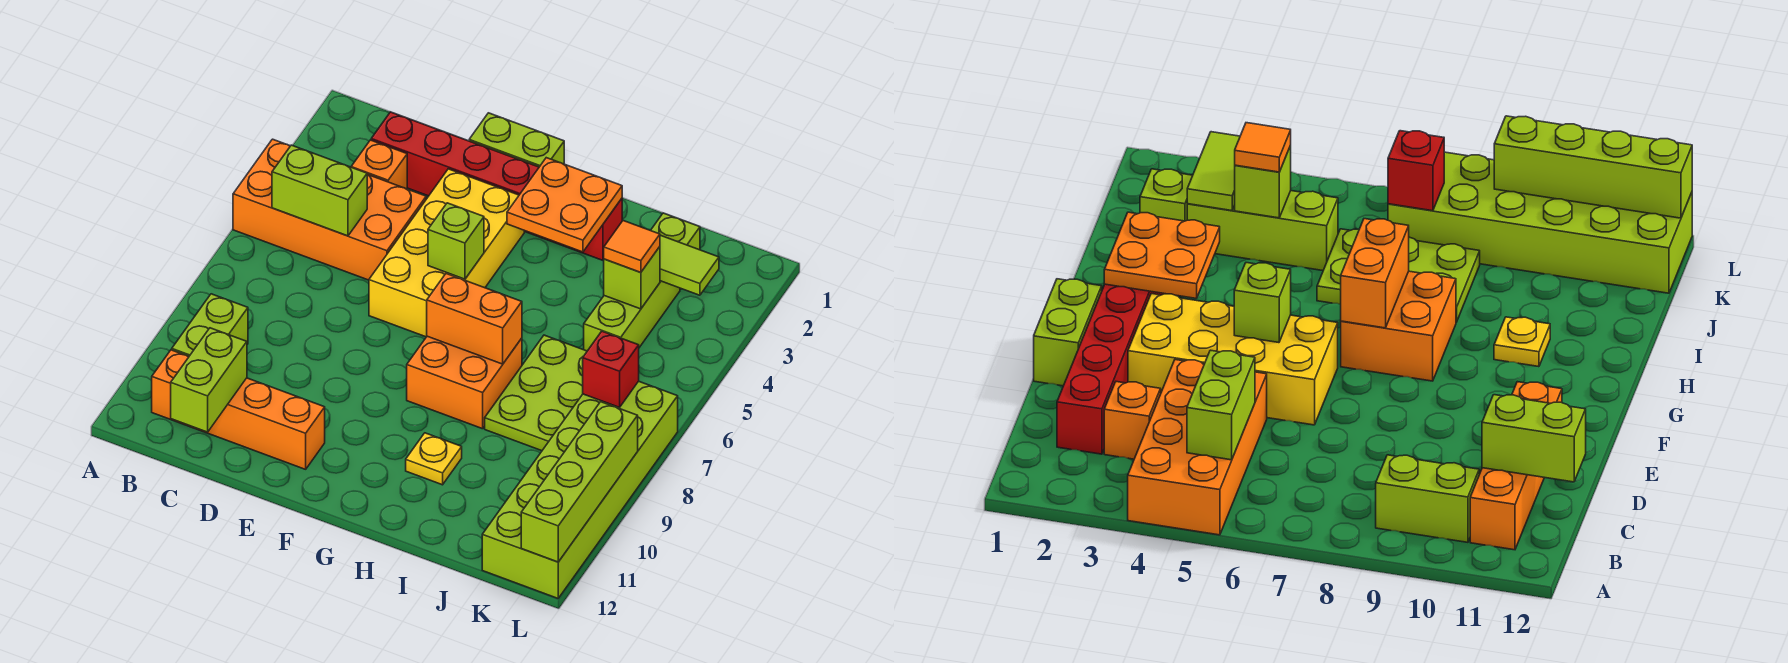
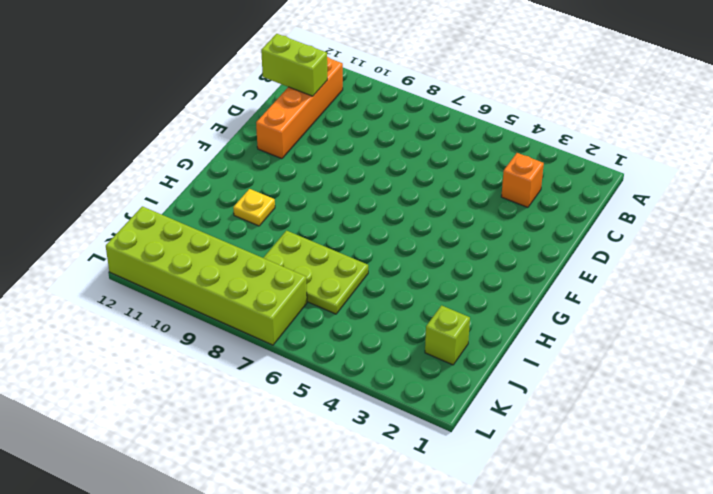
none -> orange 2x4 brick [233,139,426,280]
none -> lime 1x2 brick [172,294,248,356]
none -> red 1x6 brick [371,112,622,260]

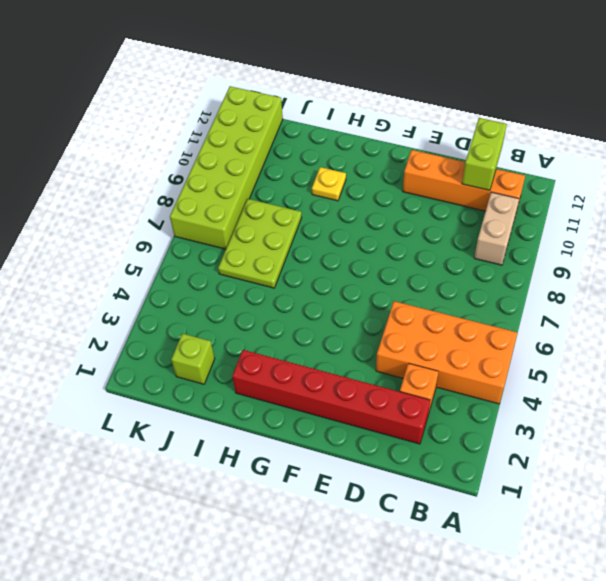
tan 1x2 brick [474,192,519,265] -> lime 1x2 brick [172,294,248,356]
none -> lime 1x2 brick [469,113,564,167]
none -> yellow 2x4 brick [369,169,524,337]
none -> orange 2x2 brick [407,336,522,429]

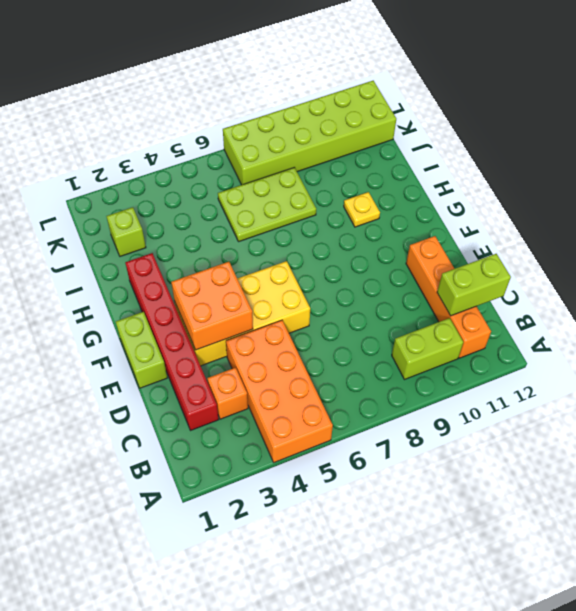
orange 2x2 brick [171,262,253,350] -> orange 2x2 brick moved to [407,336,522,429]
none -> lime 1x3 brick [584,281,680,351]
none -> lime 1x2 brick [272,145,367,236]
none -> lime 1x1 brick [428,203,484,279]

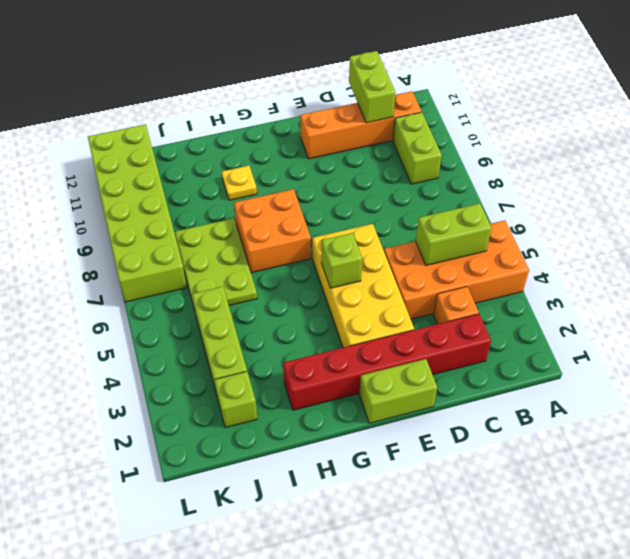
none -> orange 2x2 plate [507,158,622,252]
none -> orange 1x2 brick [427,274,522,364]
none -> lime 1x2 tile [660,235,719,295]

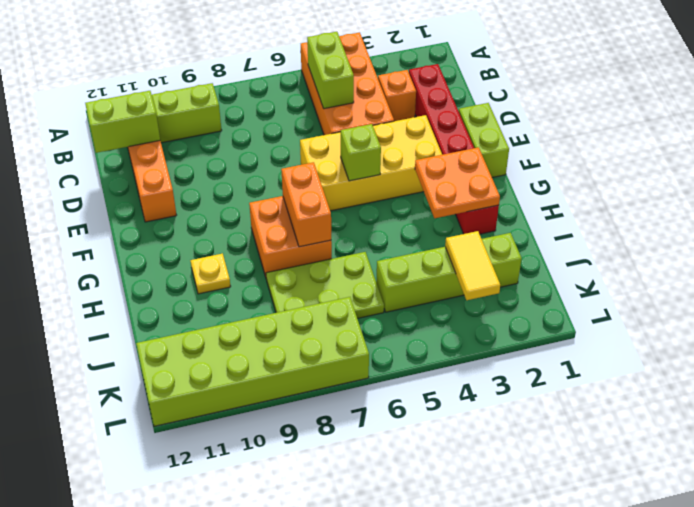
yellow 1x2 tile [445,231,500,300] -> lime 1x2 tile [660,235,719,295]
none -> lime 1x1 brick [604,247,660,309]
none -> red 1x1 brick [583,331,639,407]
none -> lime 1x4 brick [521,402,638,562]

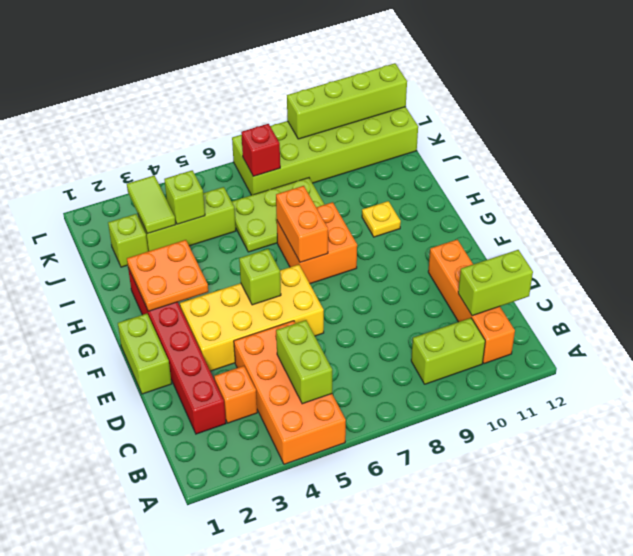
none -> orange 1x1 tile [604,221,660,273]

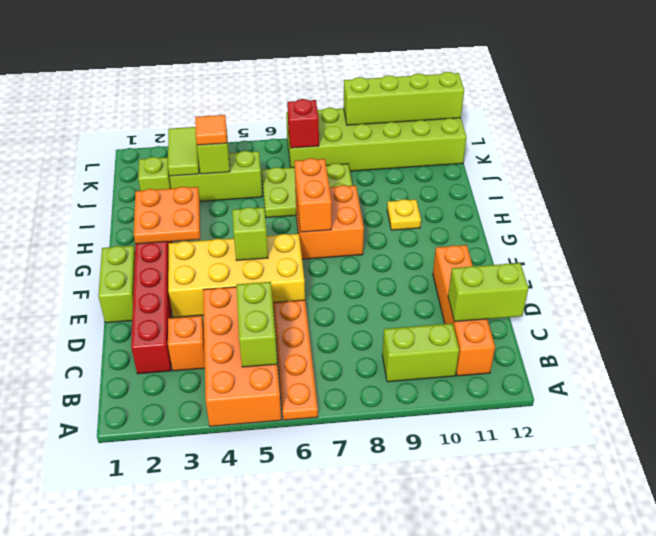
orange 1x4 plate [273,300,318,420] -> none

